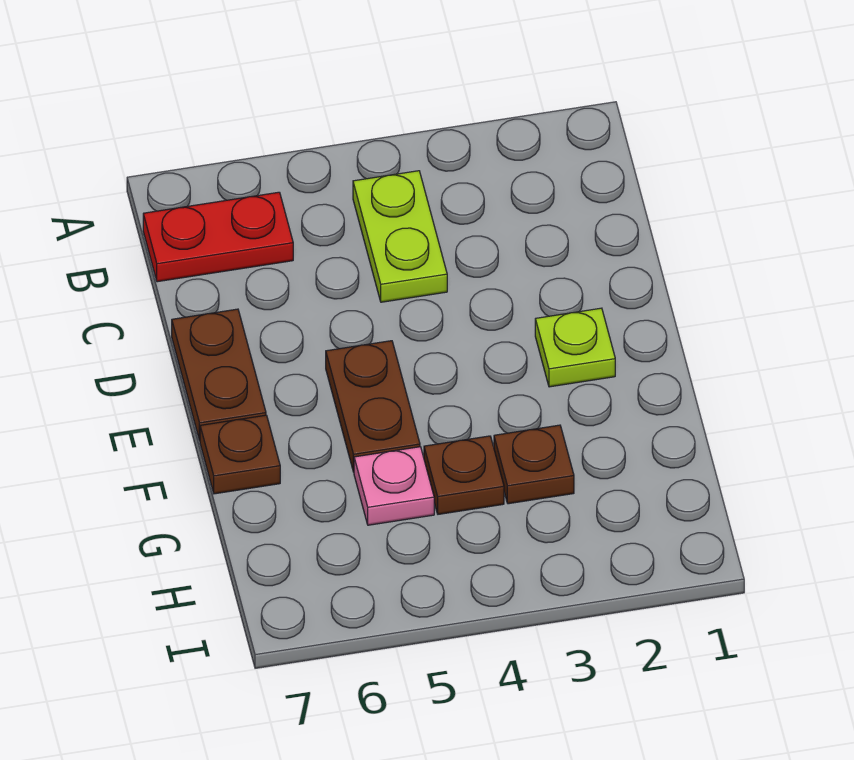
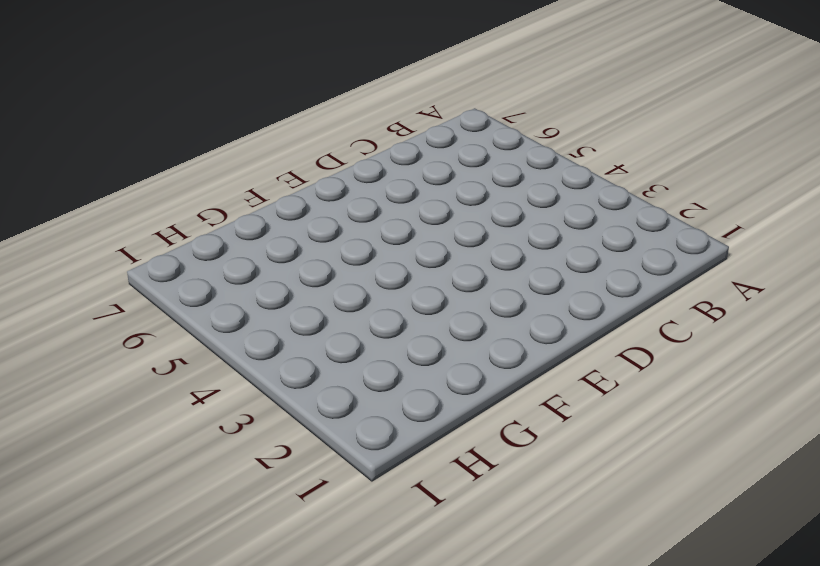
none -> lime 1x2 plate [353,171,447,302]
none -> red 1x2 plate [143,192,293,282]

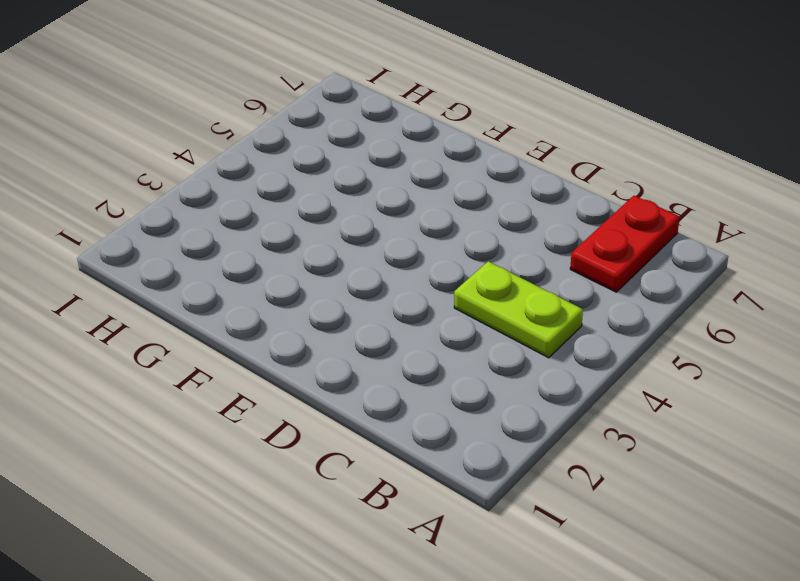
none -> brown 1x2 plate [172,309,266,441]
none -> lime 1x1 plate [535,308,615,387]

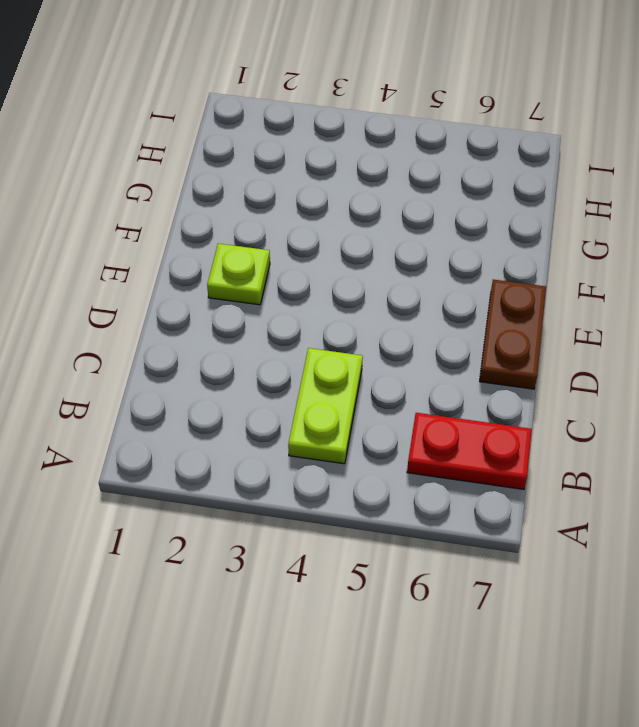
none -> brown 1x2 plate [326,341,420,472]
none -> brown 1x1 plate [200,415,280,494]

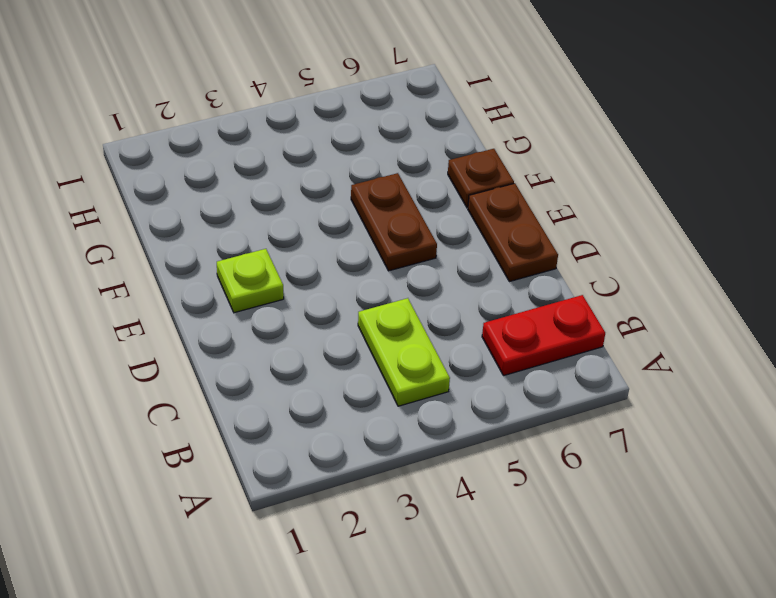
none -> brown 1x1 plate [494,425,574,504]
none -> brown 1x1 plate [424,436,504,514]

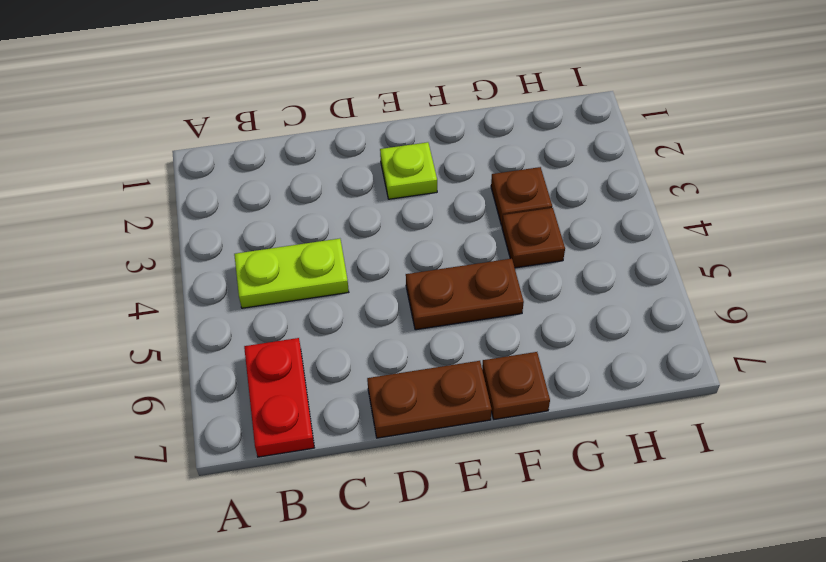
none -> pink 1x1 plate [354,447,434,525]

